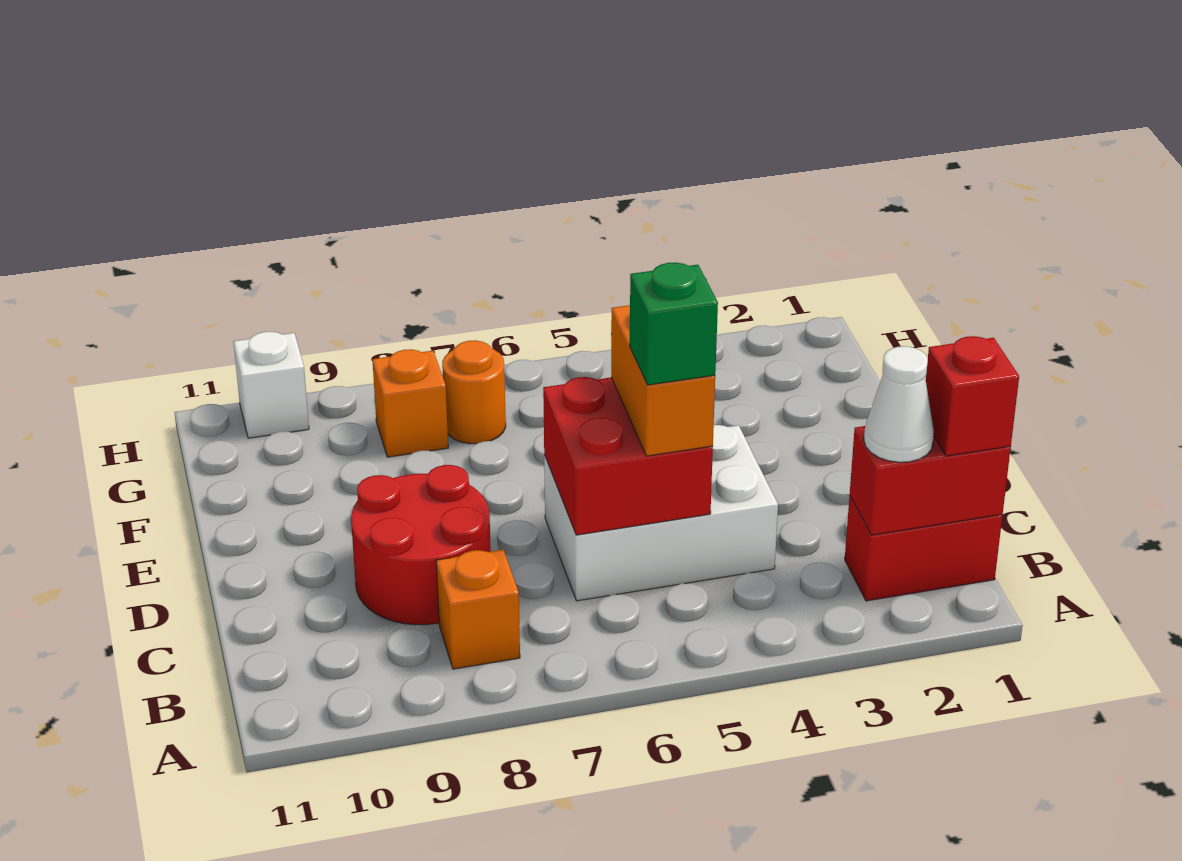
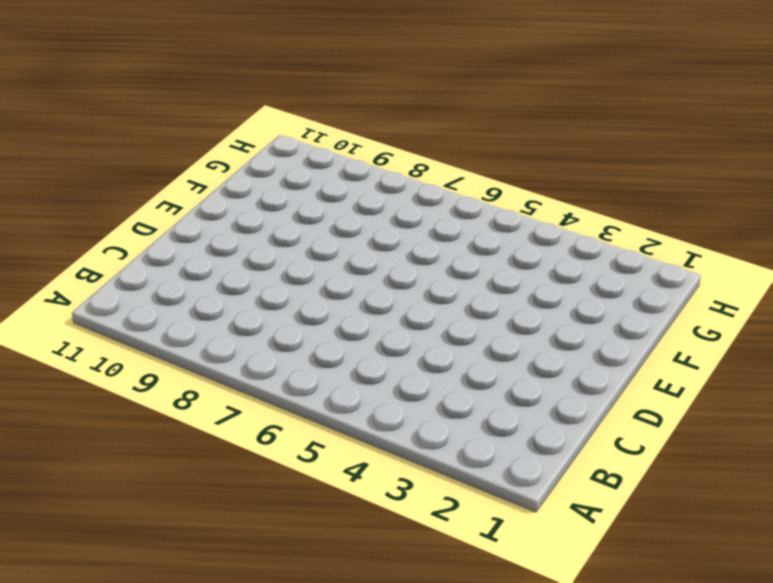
none -> red 1x2 brick [845,496,1002,601]
none -> orange 1x1 brick [436,550,520,669]
none -> white 2x3 brick [544,425,778,601]

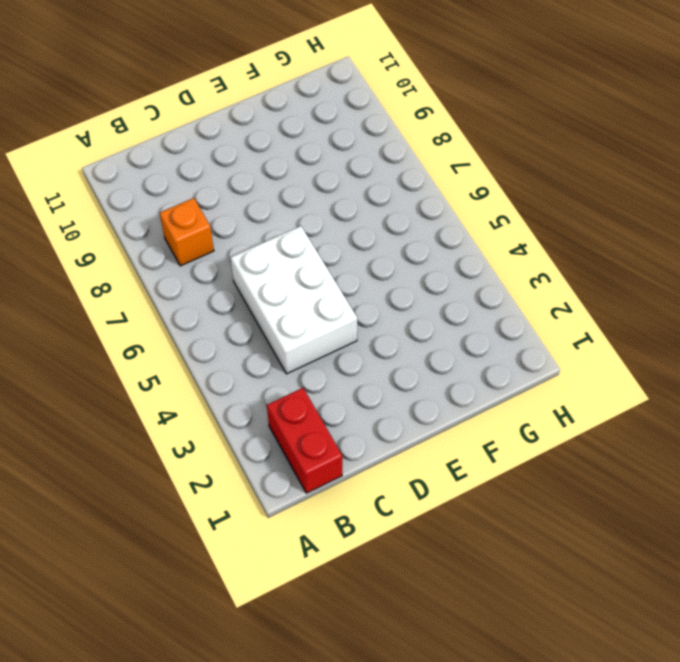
none -> red 2x2 round brick [351,465,491,625]
none -> orange 1x1 round brick [442,340,506,444]
none -> orange 1x1 brick [372,349,448,457]

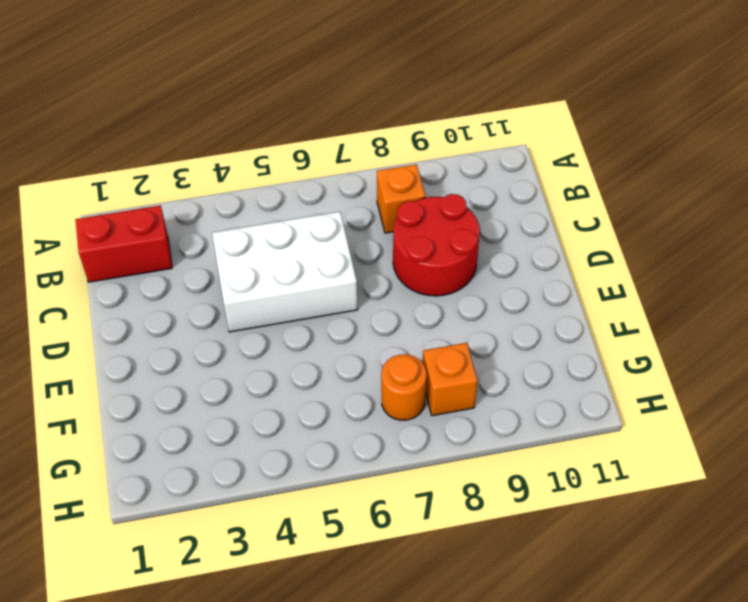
none -> white 1x1 brick [233,332,309,438]
none -> red 1x2 brick [850,426,1011,535]
none -> red 2x2 brick [543,377,713,535]

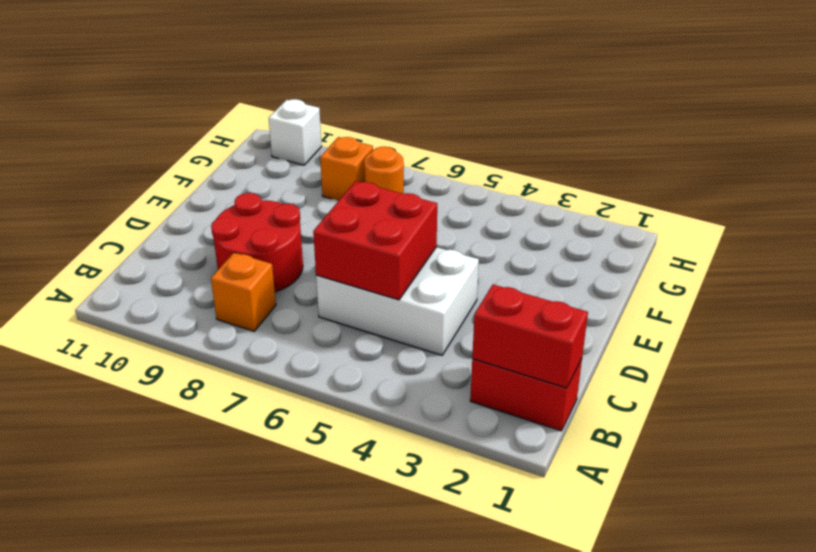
none -> red 1x1 brick [926,336,1019,456]
none -> white 1x1 cone [864,346,934,462]
none -> orange 1x2 brick [611,305,715,456]

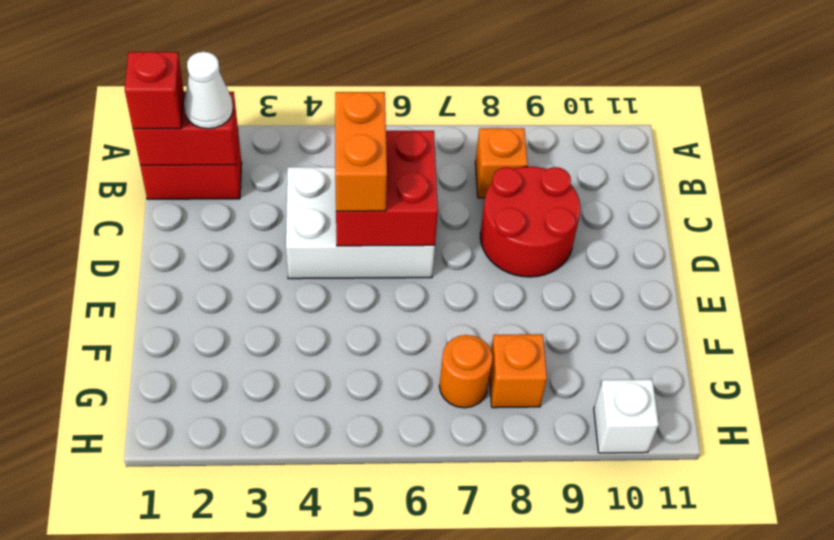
none -> green 1x1 brick [630,262,718,385]

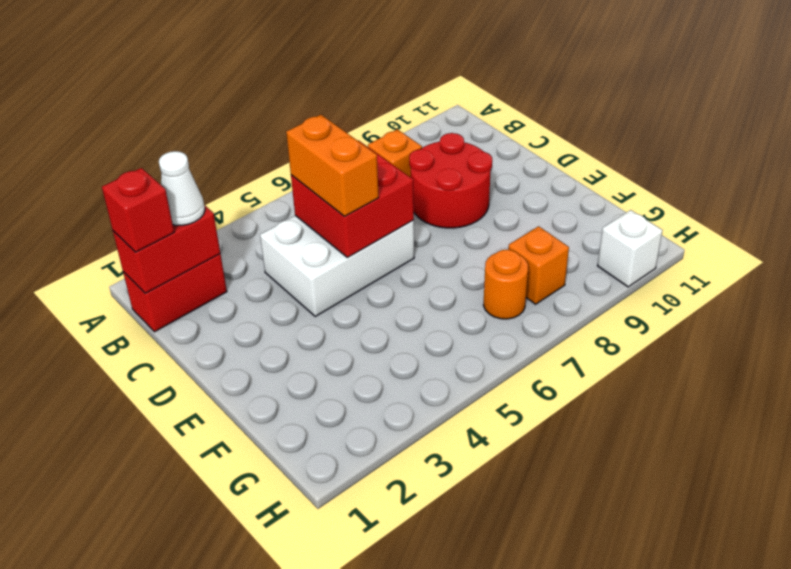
none -> green 1x1 brick [630,262,718,385]

